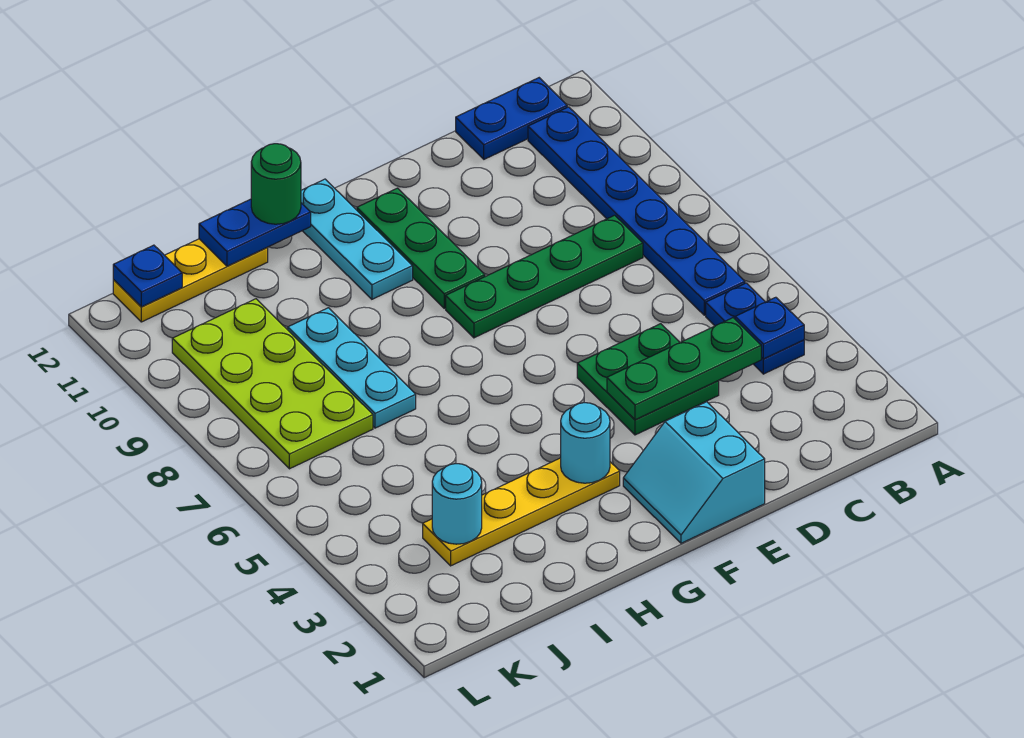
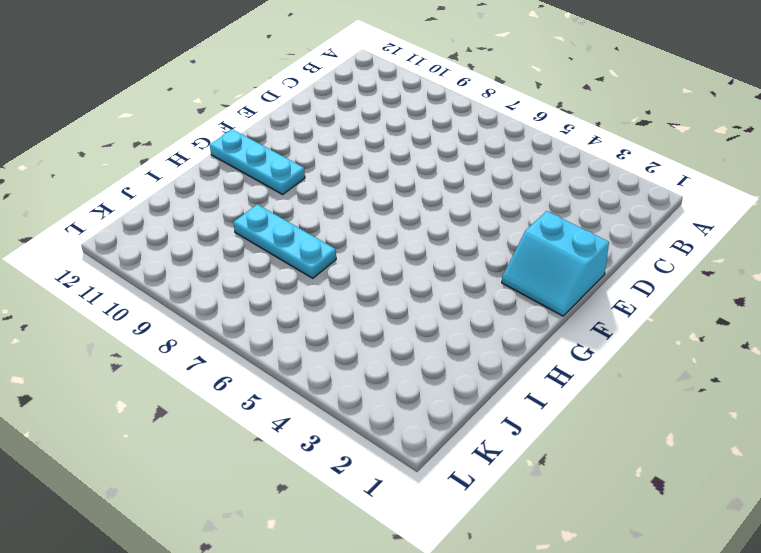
none -> blue 1x2 plate [706,283,804,374]
none -> blue 1x6 plate [528,107,745,315]
none -> blue 1x2 plate [456,78,567,159]

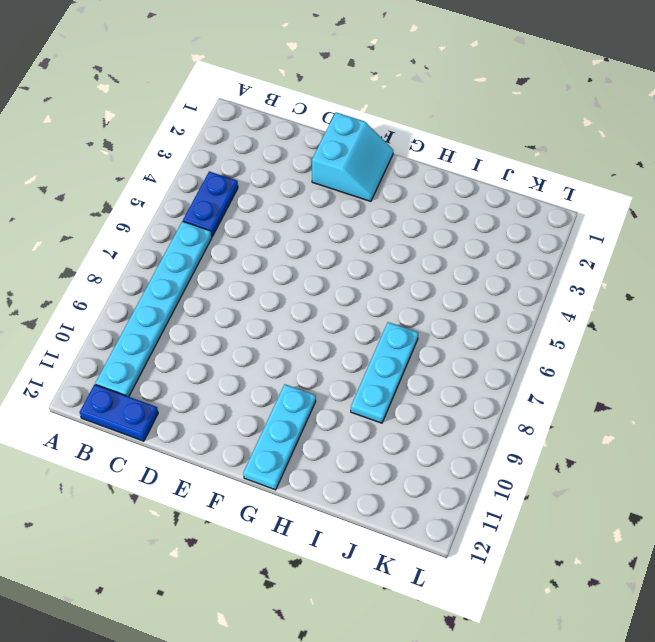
cyan 1x6 plate [95,221,212,397] -> blue 1x6 plate [528,107,745,315]
none -> green 1x4 plate [446,215,643,338]
none -> green 2x2 plate [577,324,719,435]
none -> green 1x3 plate [357,188,485,308]

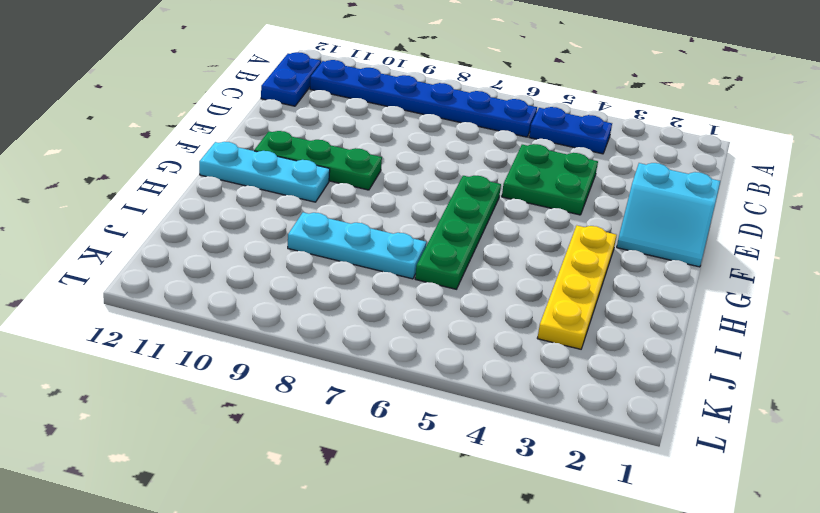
green 1x4 plate [415,175,501,289] -> green 1x4 plate moved to [446,215,643,338]
none -> yellow 1x3 plate [113,239,268,322]
none -> lime 2x4 plate [172,299,373,469]
none -> blue 1x1 plate [735,297,804,359]

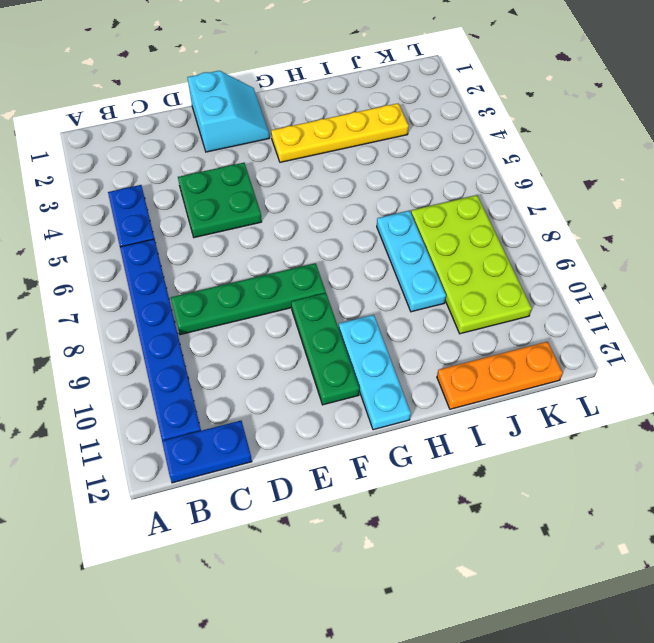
orange 1x3 plate [437,342,563,409] -> yellow 1x3 plate [113,239,268,322]
none -> blue 1x1 plate [735,297,804,359]
none -> green 1x3 plate [607,318,761,420]
none -> cyan 1x1 round brick [561,403,610,483]

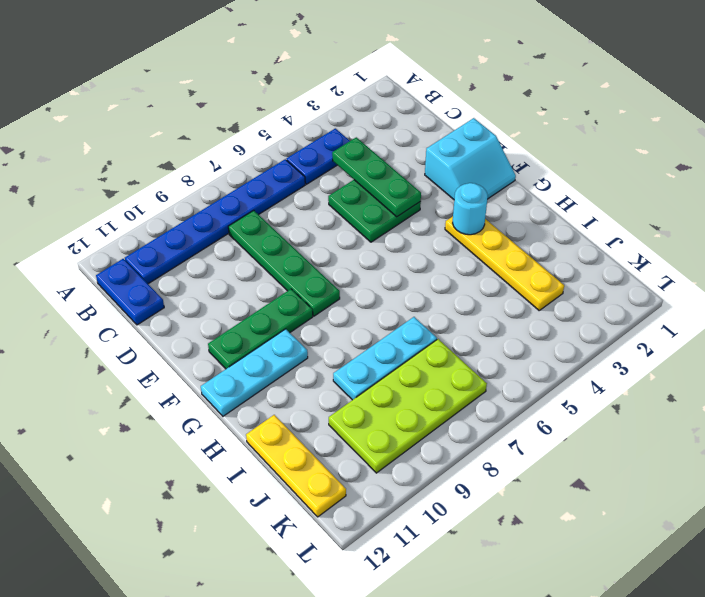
none -> blue 1x1 plate [735,297,804,359]
none -> blue 1x2 plate [199,199,311,266]
none -> cyan 1x1 round brick [432,464,482,544]

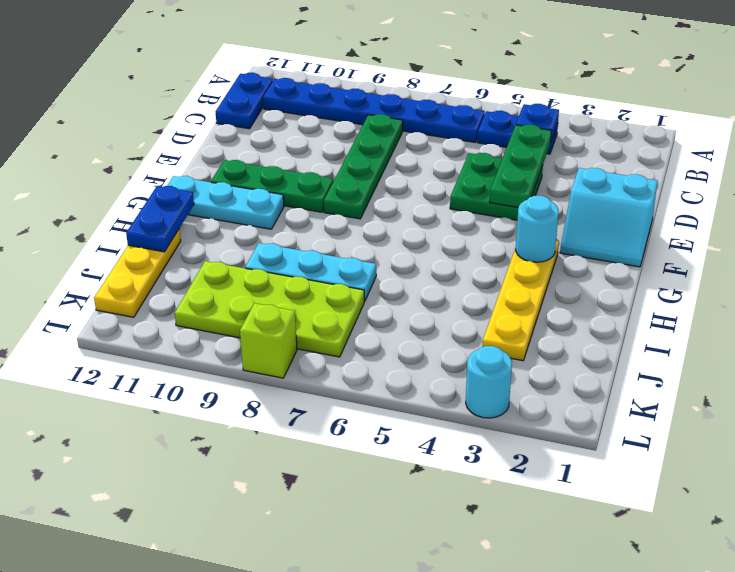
cyan 1x1 round brick [466,346,512,418] -> cyan 1x1 round brick moved to [432,464,482,544]
lime 1x1 brick [240,303,297,378] -> none
none -> blue 1x1 plate [113,245,182,307]
none -> green 1x1 round brick [251,144,301,224]

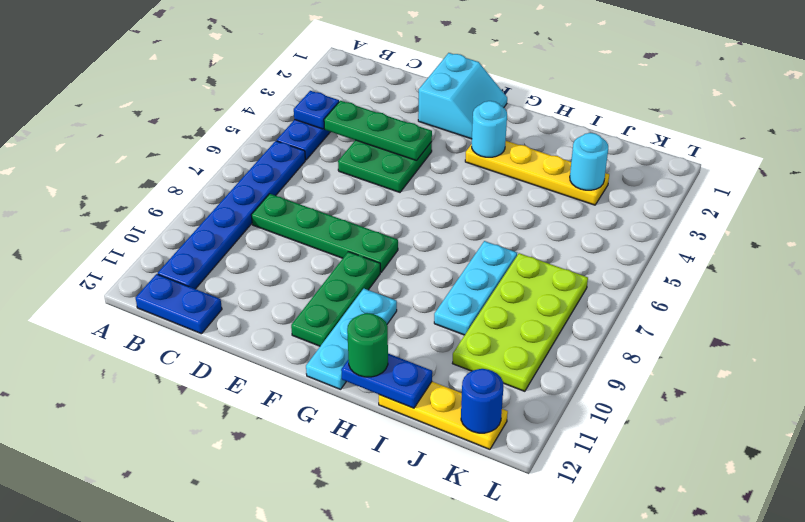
blue 1x1 round brick [461,369,503,433] -> blue 1x1 plate [113,245,182,307]

